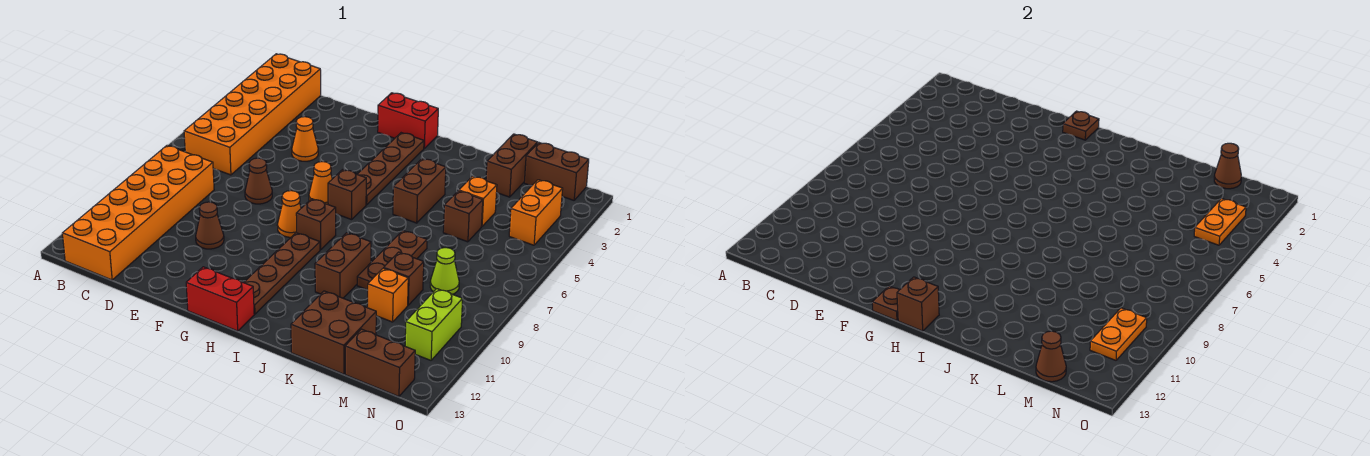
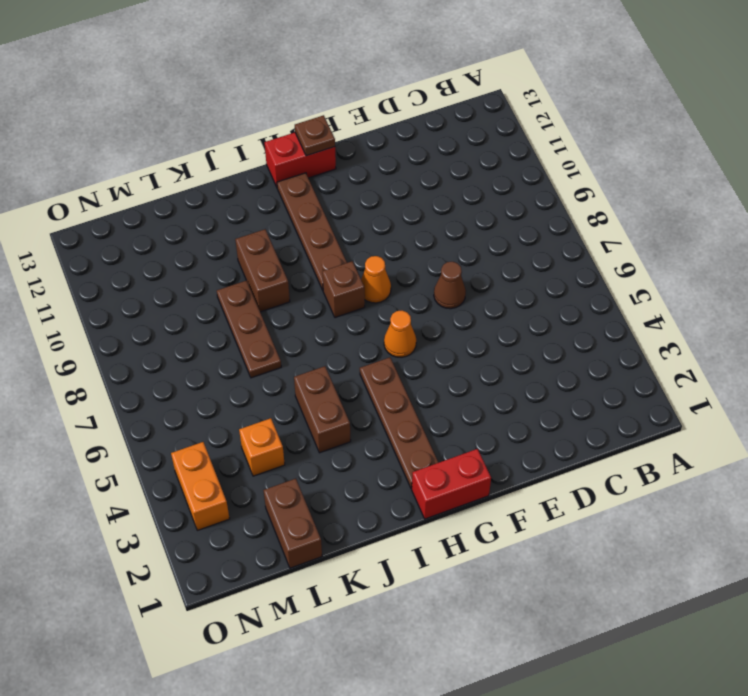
none -> orange 2x6 brick [184,54,321,175]
none -> orange 2x6 brick [62,145,214,280]
none -> orange 1x1 cone [292,117,318,161]
none -> brown 1x1 cone [196,202,224,249]

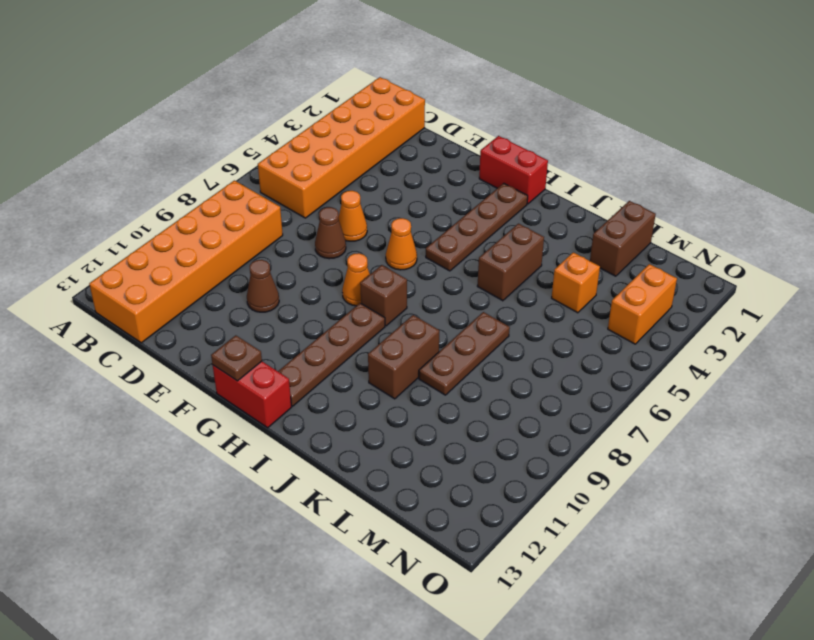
orange 1x1 cone [339,191,367,241] -> orange 1x1 cone moved to [292,117,318,161]
none -> brown 1x1 brick [328,170,366,220]
none -> brown 2x2 brick [291,291,376,374]
none -> brown 1x1 brick [443,191,483,242]
none -> brown 1x1 brick [384,252,424,305]

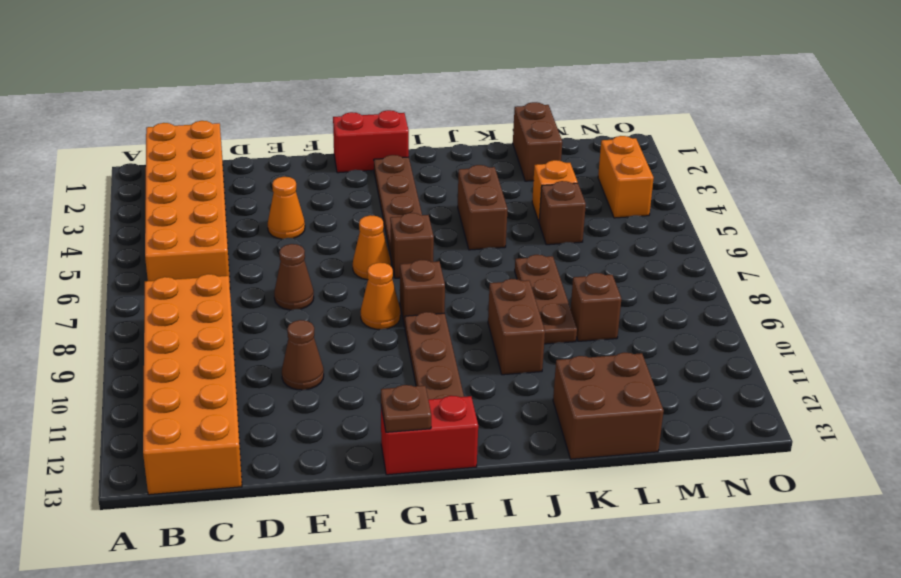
none -> orange 1x1 brick [367,268,408,322]
none -> brown 1x2 brick [524,143,589,200]
none -> lime 1x1 cone [430,248,459,294]
none -> brown 1x2 brick [345,329,415,397]

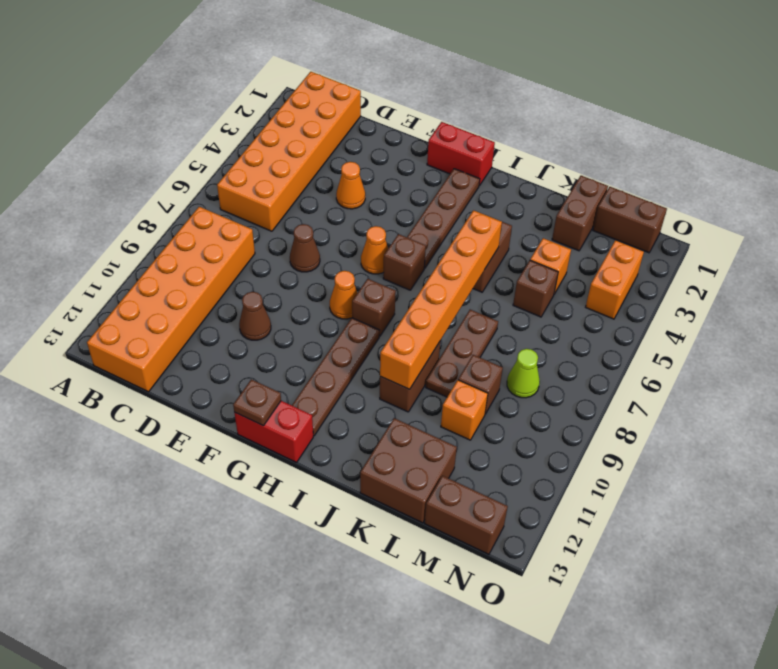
orange 1x6 brick [380,210,502,389] -> none
none -> lime 1x2 brick [405,289,463,360]
none -> brown 1x1 plate [1063,111,1099,140]
none -> brown 1x1 brick [897,277,939,331]
none -> brown 1x1 cone [1214,143,1241,189]

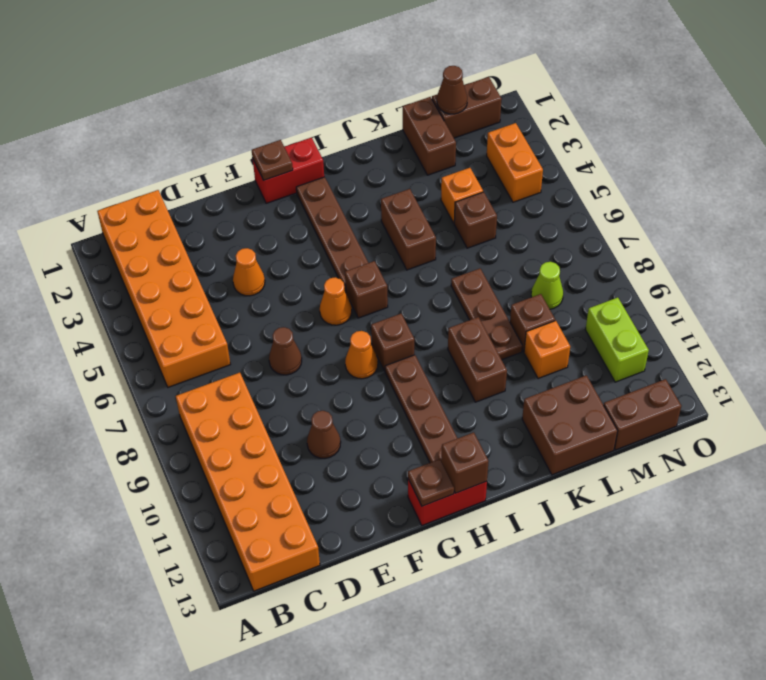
none -> brown 1x1 cone [1036,331,1066,382]
none -> orange 1x2 plate [1194,198,1246,245]
none -> orange 1x2 plate [1090,308,1147,360]

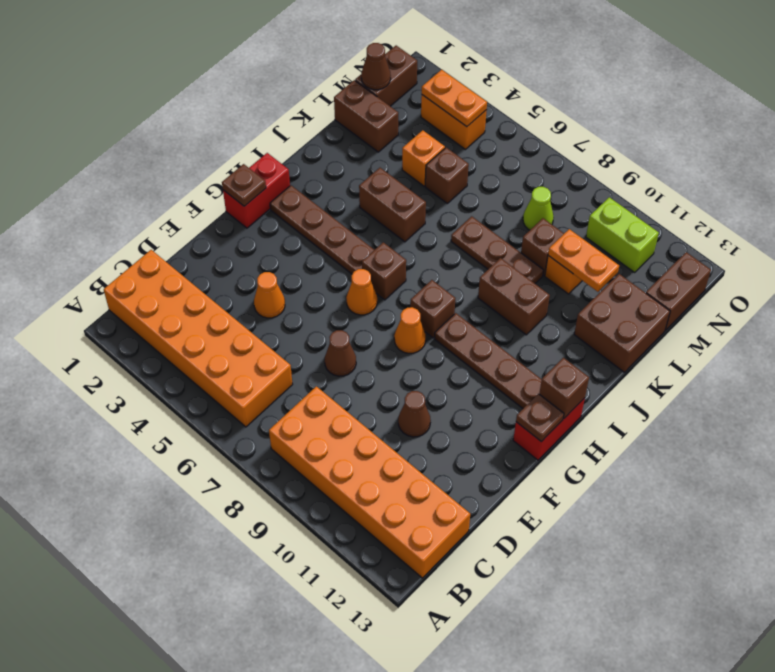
orange 1x2 plate [548,229,619,292] -> orange 1x2 plate moved to [1090,308,1147,360]
none -> brown 1x1 cone [1036,331,1066,382]

